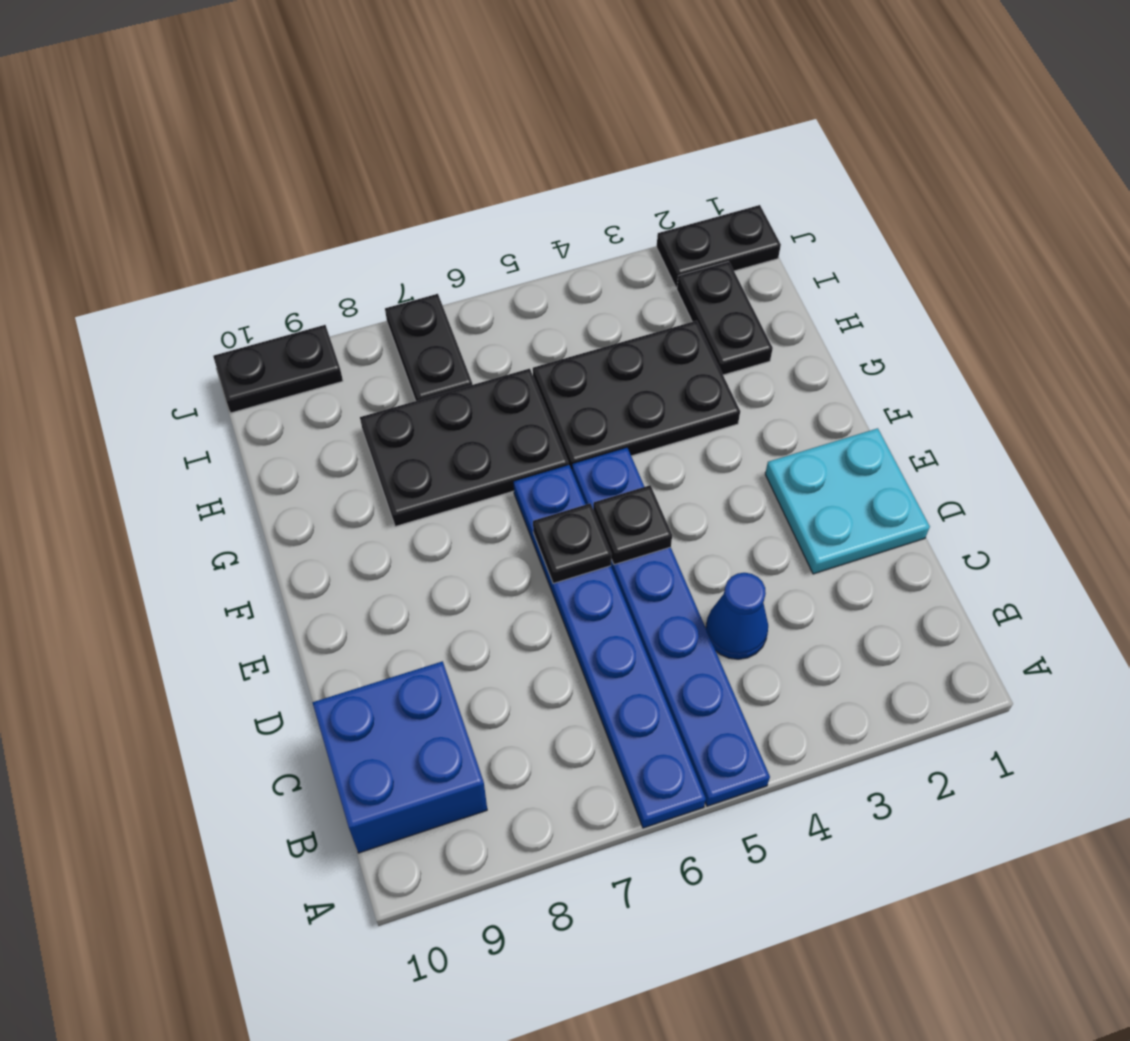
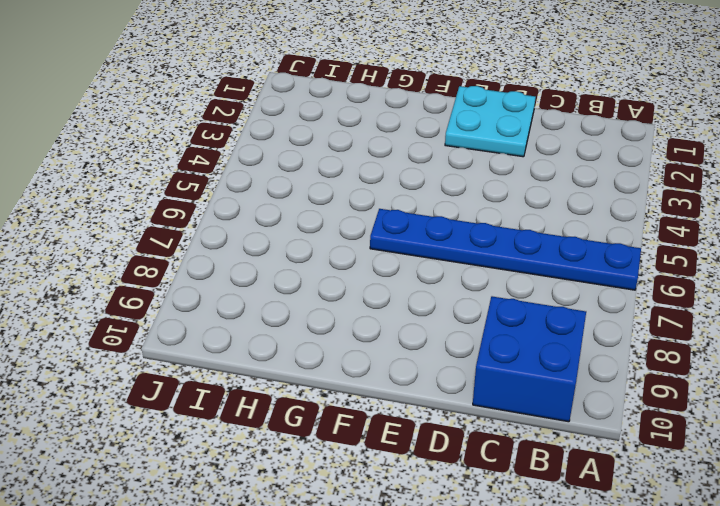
none -> blue 1x6 plate [572,448,770,806]
none -> blue 1x1 cone [706,573,768,659]
none -> black 2x3 plate [533,321,740,470]

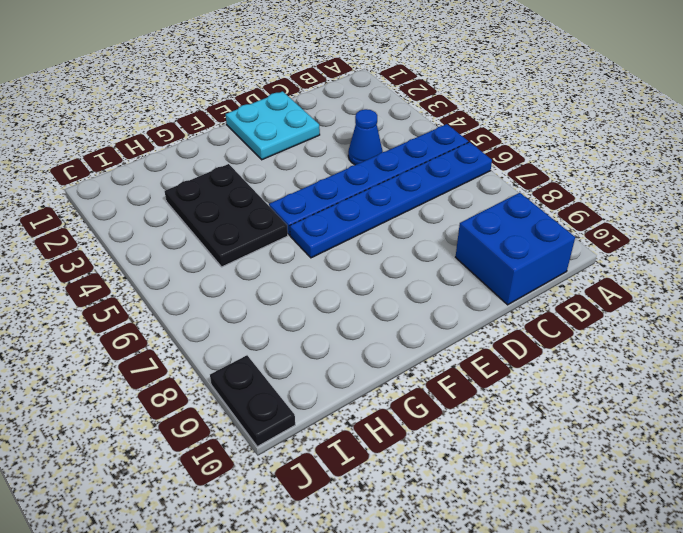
none -> black 2x3 plate [360,369,568,527]
none -> black 1x2 plate [677,262,773,375]
none -> black 1x2 plate [385,294,472,401]

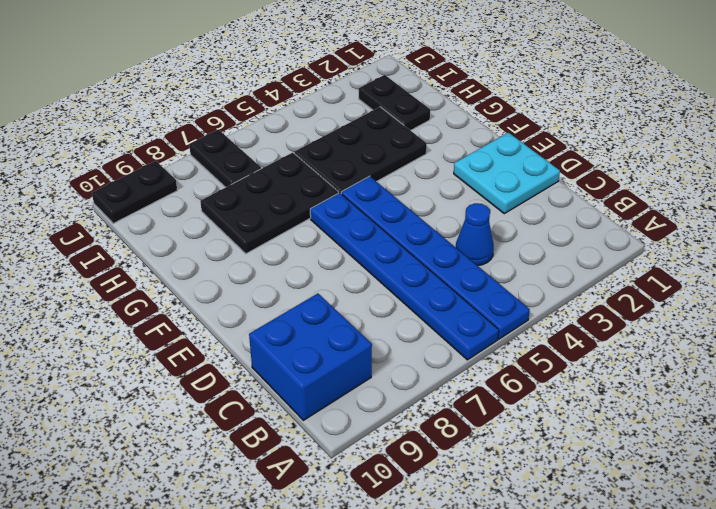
none -> black 1x2 plate [657,205,781,287]
none -> black 1x1 plate [593,485,672,565]
none -> black 1x1 plate [533,503,611,583]

